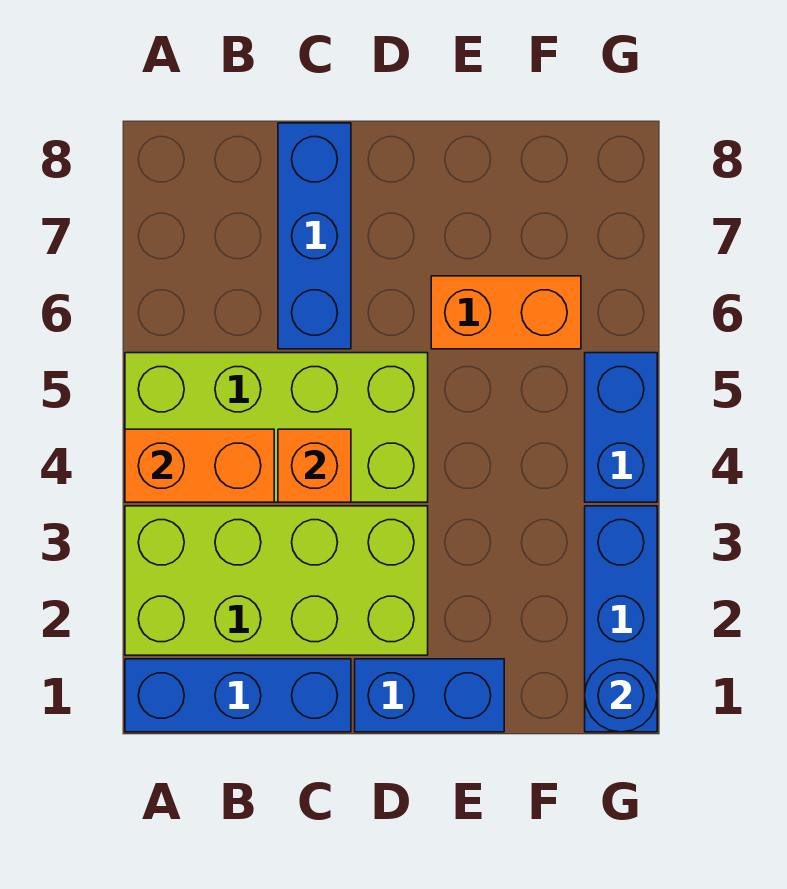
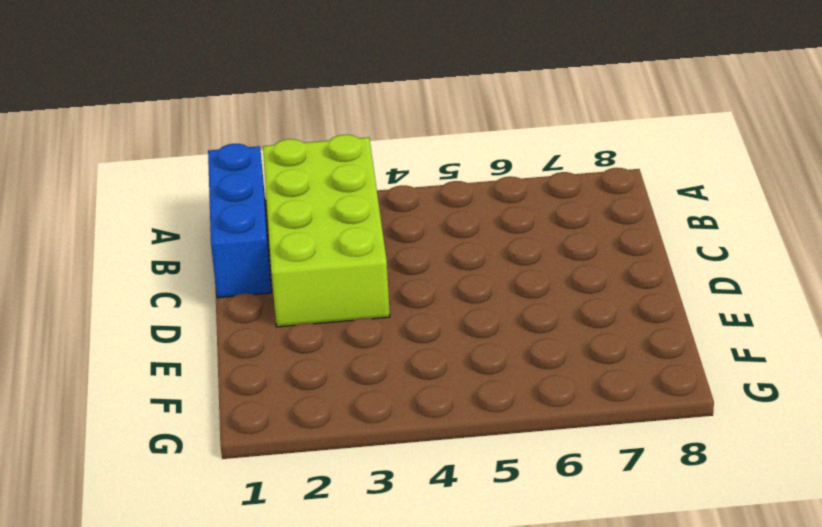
none -> lime 2x4 brick [125,353,428,502]
none -> blue 1x3 brick [278,123,351,349]

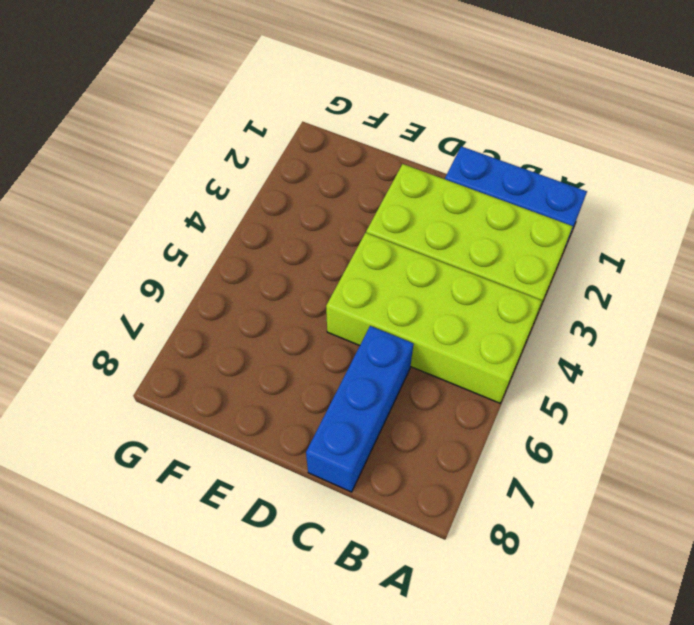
none -> blue 1x2 brick [355,659,504,732]
none -> orange 1x2 brick [431,276,581,349]

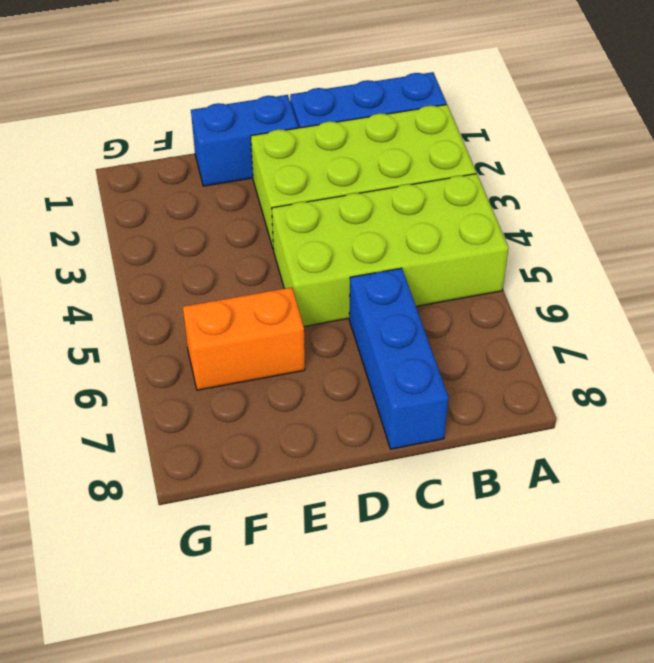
none -> blue 1x3 brick [585,506,657,732]
none -> blue 1x2 brick [585,353,657,502]

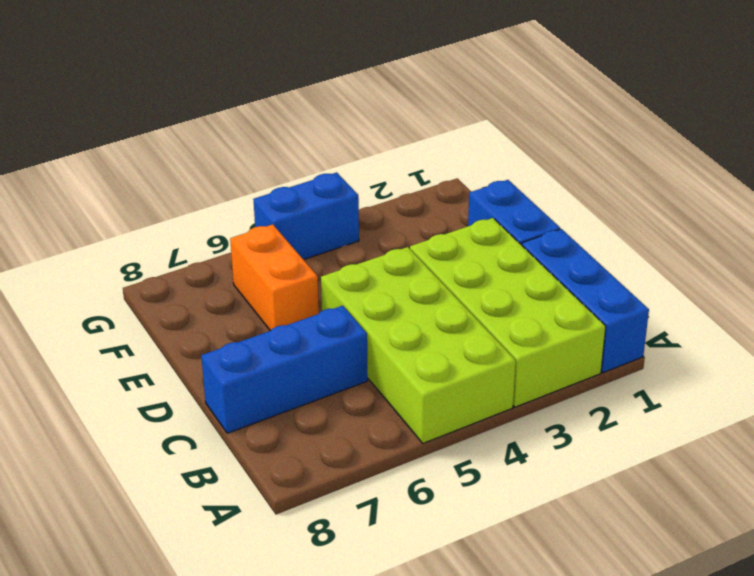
none -> blue 1x3 brick [585,506,657,732]
none -> orange 1x2 brick [125,429,274,502]

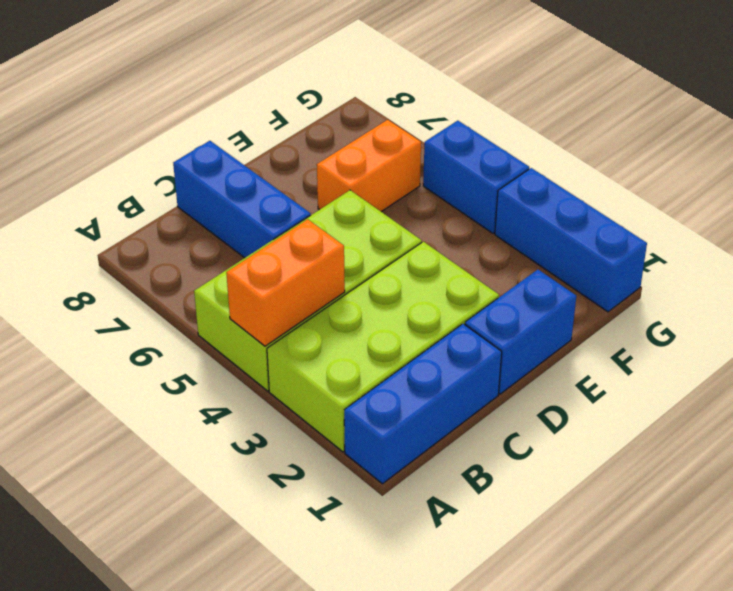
none -> orange 1x1 brick [278,429,351,502]
none -> blue 1x1 round brick [585,659,657,732]

